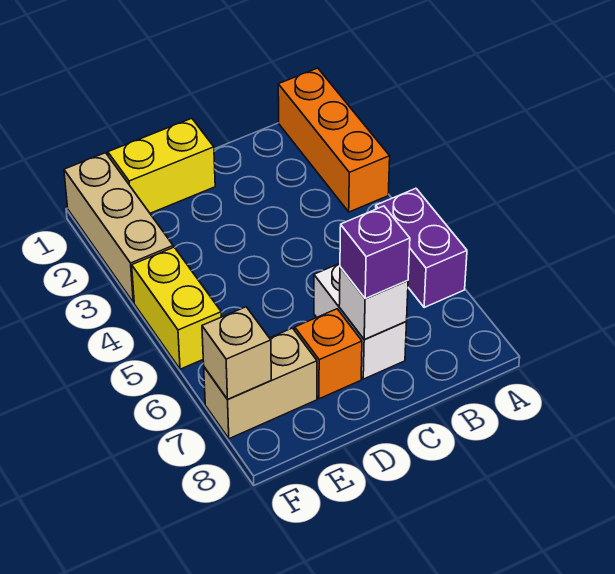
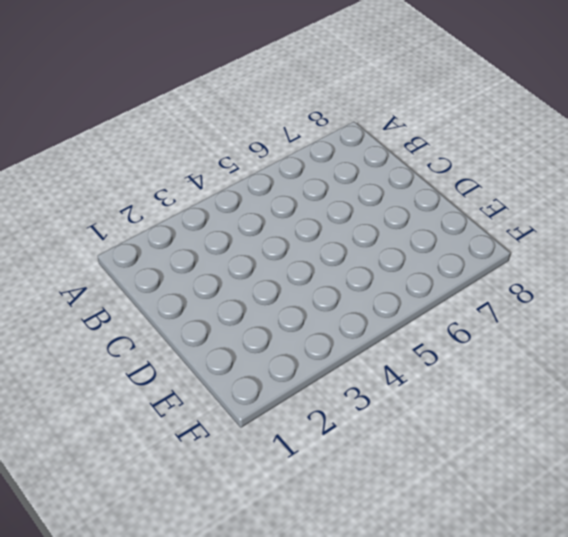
none -> orange 1x3 brick [278,68,390,212]
none -> purple 1x2 brick [376,188,467,307]

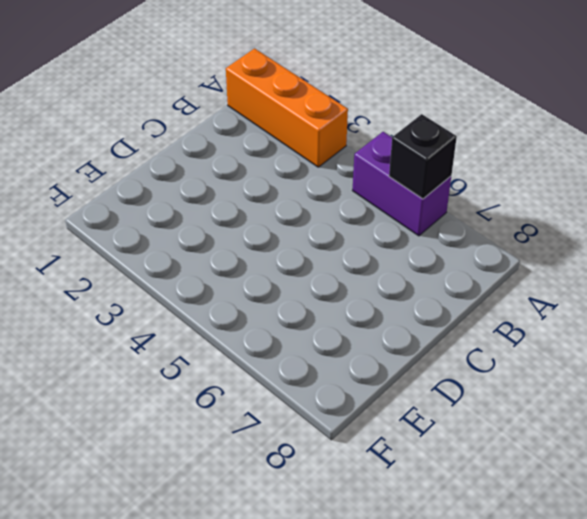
black 1x1 brick [389,114,457,199] -> none
none -> white 1x2 brick [314,263,407,379]
none -> yellow 1x2 brick [108,118,215,213]

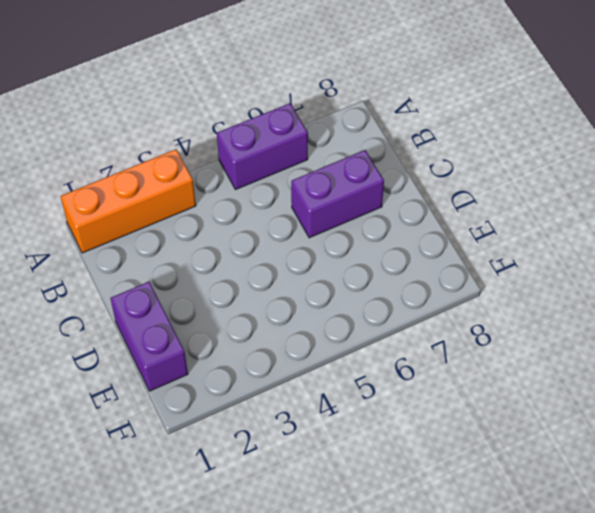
purple 1x2 brick [291,150,384,238] -> white 1x2 brick [314,263,407,379]
purple 1x2 brick [110,282,188,391] -> yellow 1x2 brick [108,118,215,213]
none -> orange 1x1 brick [295,309,362,399]
none -> tan 1x2 brick [204,328,317,439]

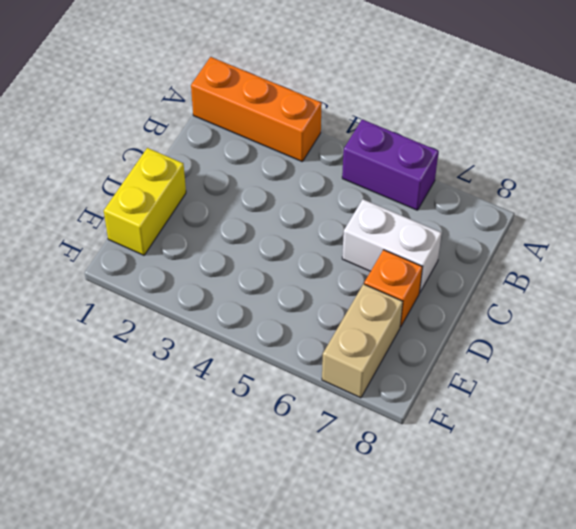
none -> tan 1x3 brick [64,153,173,303]
none -> yellow 1x2 brick [132,247,221,369]

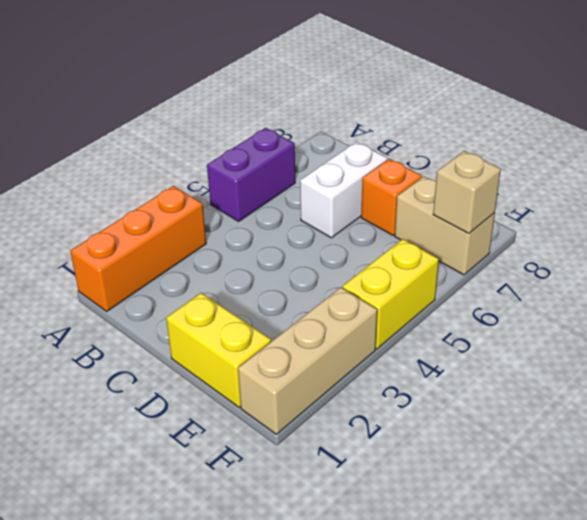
none -> white 1x1 brick [339,267,408,339]
none -> purple 1x1 brick [340,206,410,298]

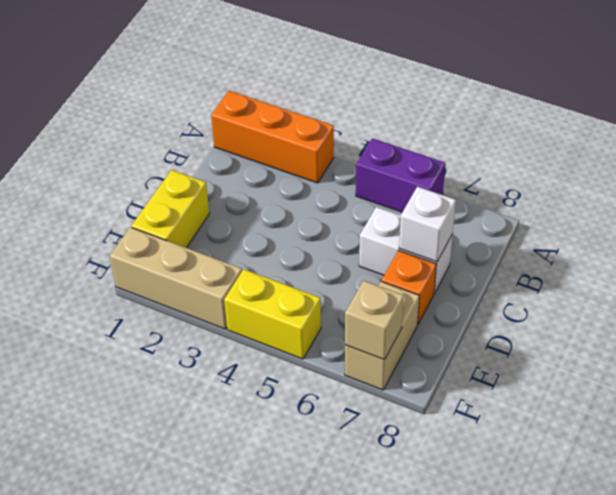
none -> purple 1x1 brick [340,206,410,298]

